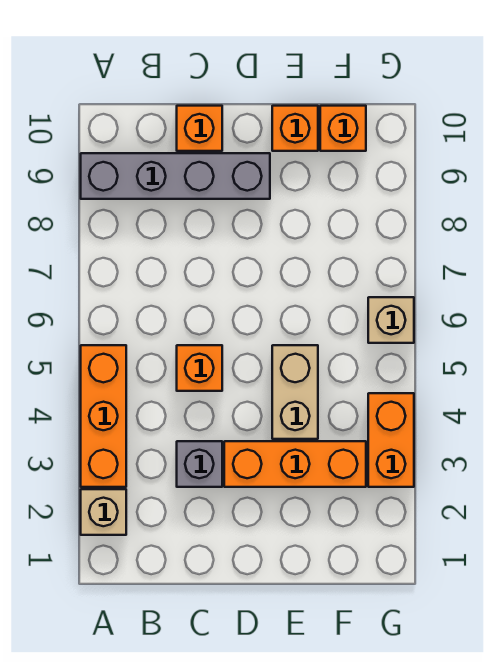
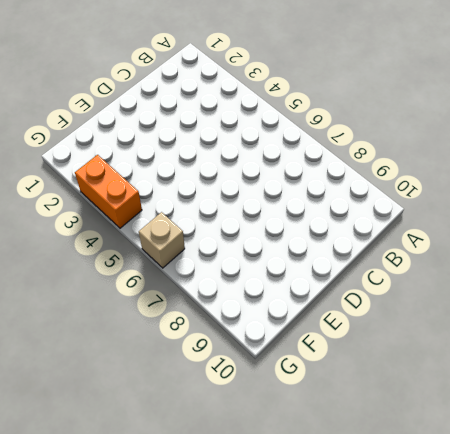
none -> tan 1x1 brick [81,489,126,535]
none -> orange 1x3 brick [81,345,126,487]
none -> grey 1x4 brick [81,153,270,199]

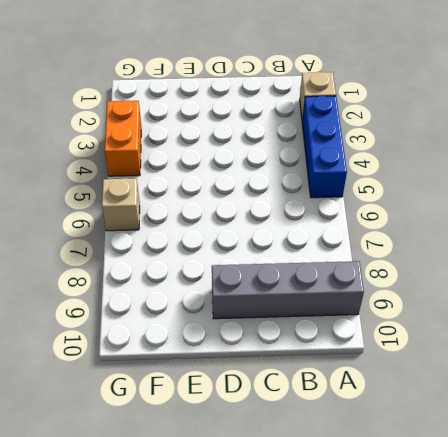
blue 1x3 brick [302,96,347,198] -> orange 1x3 brick [81,345,126,487]
none -> grey 1x1 brick [177,441,222,487]
none -> orange 1x1 brick [177,345,222,391]
none -> orange 1x1 brick [177,106,222,151]

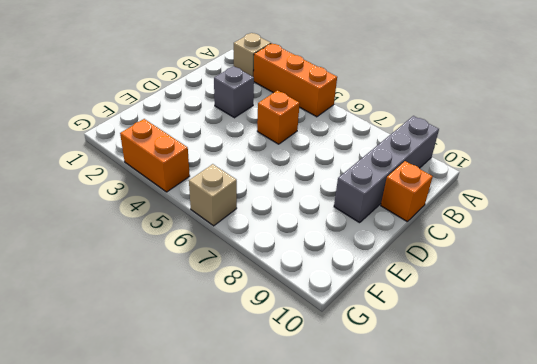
none -> orange 1x3 brick [224,441,366,487]
none -> tan 1x2 brick [272,345,318,439]
none -> orange 1x1 brick [272,106,318,151]

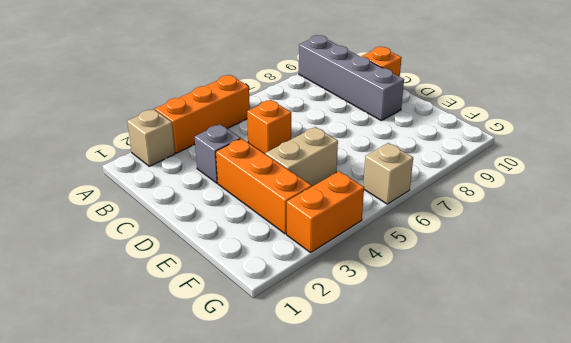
none -> orange 1x1 brick [272,106,318,151]
none -> orange 1x1 brick [320,106,366,151]

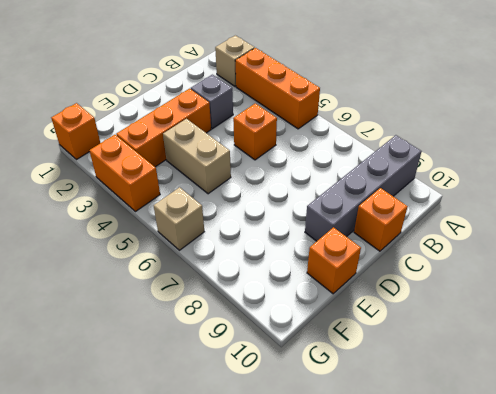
orange 1x1 brick [51,103,100,160] -> orange 1x1 brick moved to [320,106,366,151]

